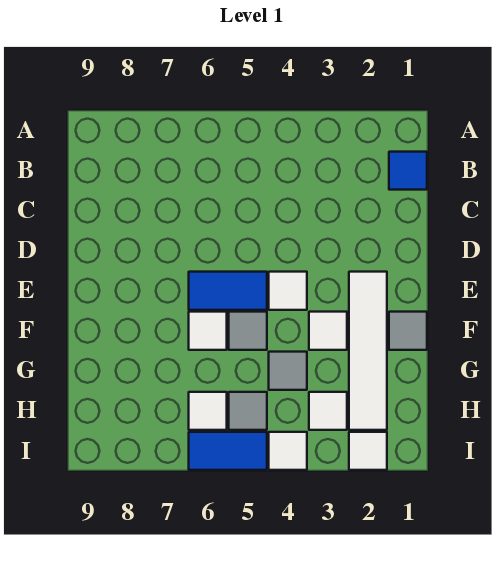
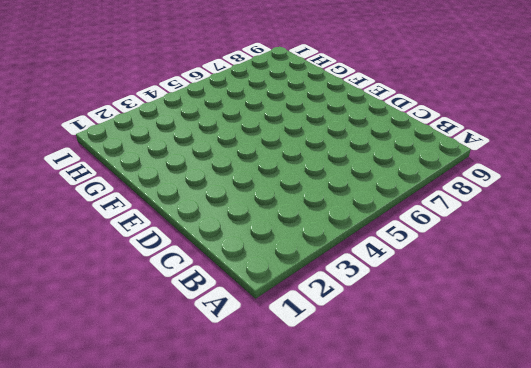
none -> blue 1x1 tile [389,152,427,190]
none -> white 1x4 tile [349,272,387,430]
none -> white 1x1 tile [269,272,307,310]

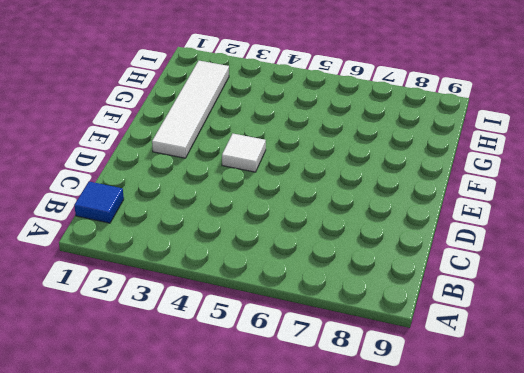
none -> blue 1x2 tile [189,272,267,310]
none -> grey 1x1 tile [389,312,427,350]
none -> white 1x1 tile [309,312,347,350]

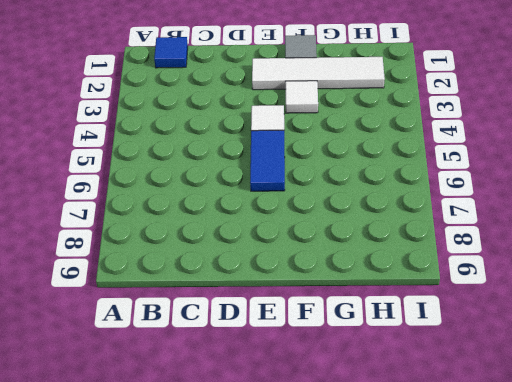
none -> grey 1x1 tile [229,312,267,350]
none -> white 1x1 tile [189,312,227,350]
none -> grey 1x1 tile [269,352,307,390]

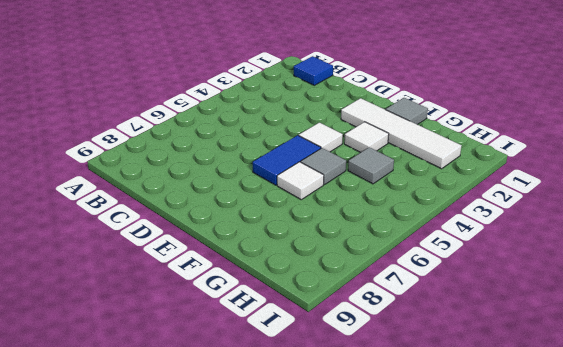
none -> white 1x1 tile [309,392,347,430]
none -> grey 1x1 tile [229,392,267,430]
none -> white 1x1 tile [189,392,227,430]

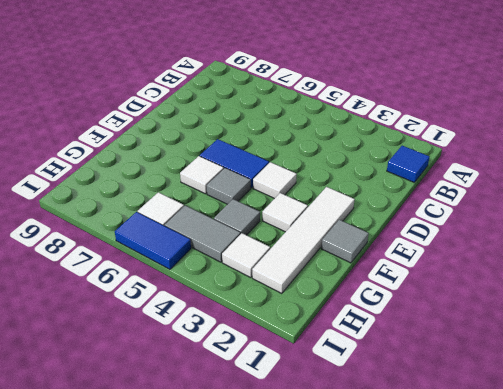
grey 1x2 tile [165,205,240,262] -> grey 1x1 tile [229,392,267,430]
none -> white 1x1 tile [349,432,387,470]
none -> white 1x1 tile [269,432,307,470]

